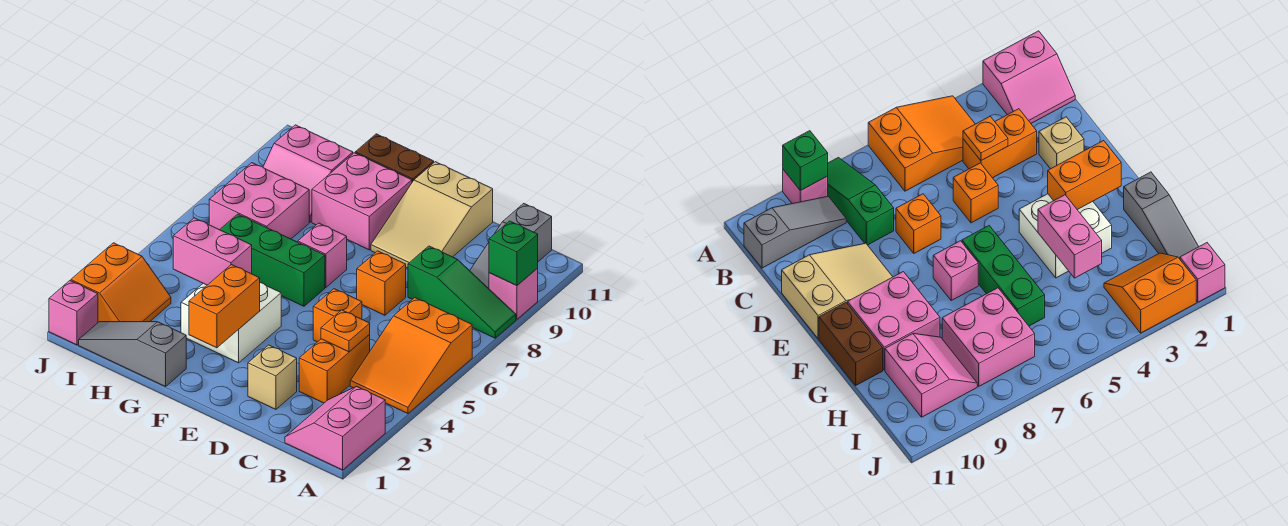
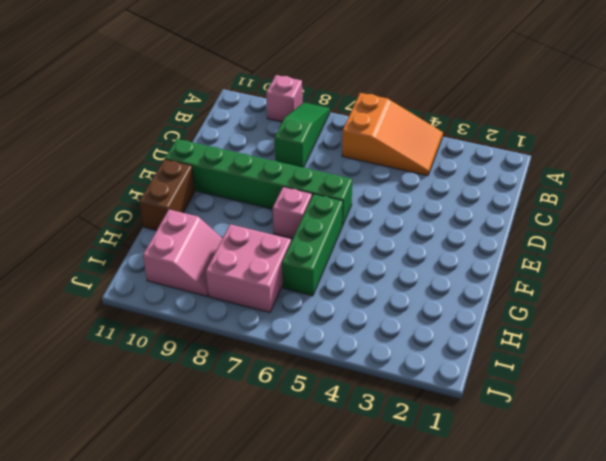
green 1x6 brick [165,139,352,225] -> tan 2x3 slope [371,162,493,268]
none -> pink 2x2 slope [285,386,385,470]
none -> grey 1x3 slope [470,204,552,288]
none -> orange 1x2 brick [299,335,370,403]

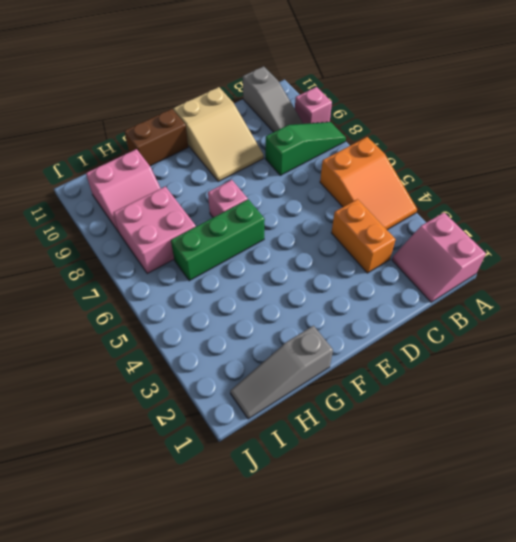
none -> tan 1x1 brick [248,345,297,409]
none -> orange 1x1 brick [313,289,362,342]
none -> orange 1x1 brick [357,251,406,315]

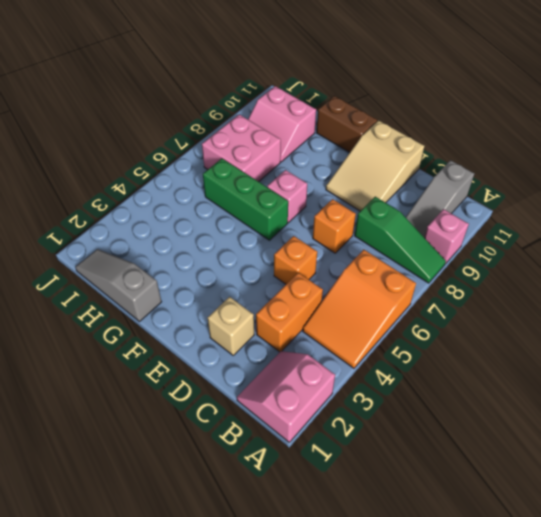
none -> white 2x2 brick [181,283,281,363]
none -> pink 2x2 brick [312,153,412,250]
none -> orange 2x2 slope [71,243,171,322]

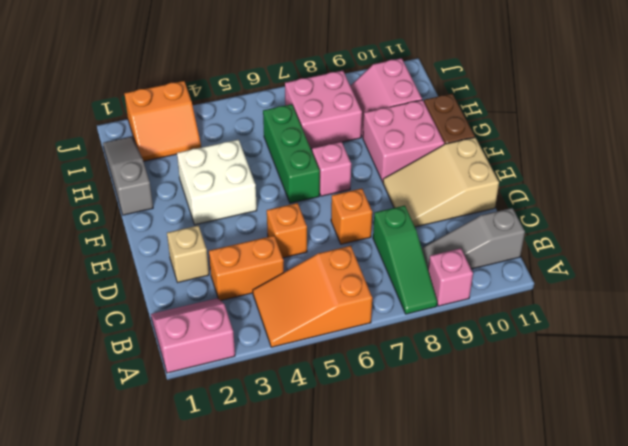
none -> pink 1x1 brick [49,281,98,345]
none -> green 1x1 brick [489,221,538,286]
none -> orange 1x1 plate [321,310,370,352]

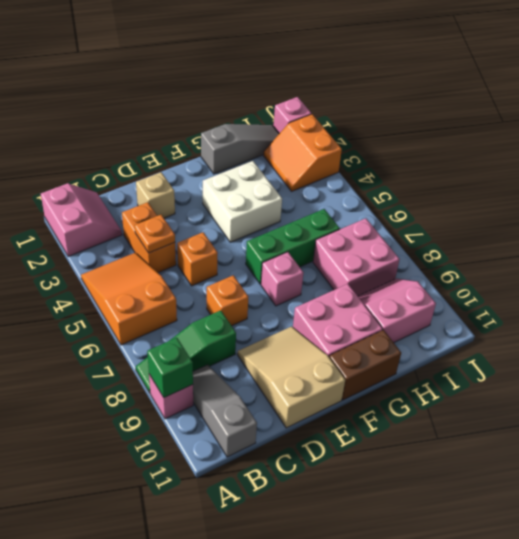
none -> orange 1x2 brick [189,265,260,348]
none -> pink 1x2 brick [173,218,252,285]

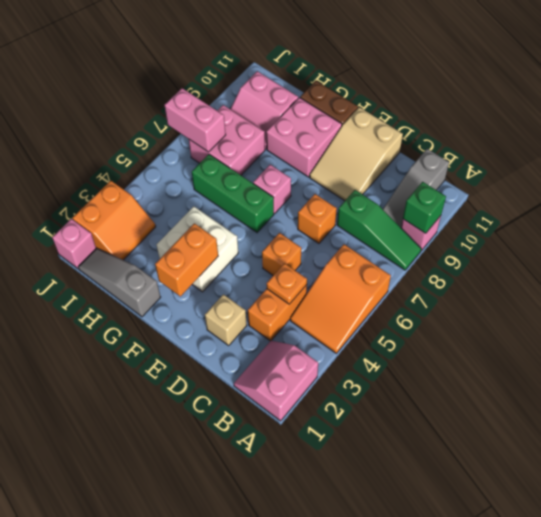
pink 1x2 brick [164,88,226,152] -> pink 1x2 brick moved to [173,218,252,285]

